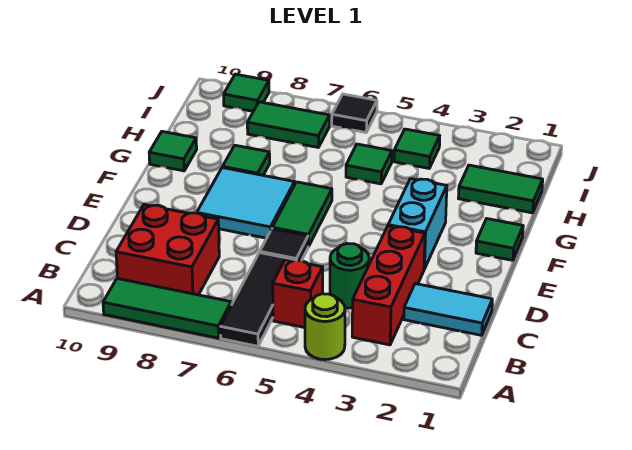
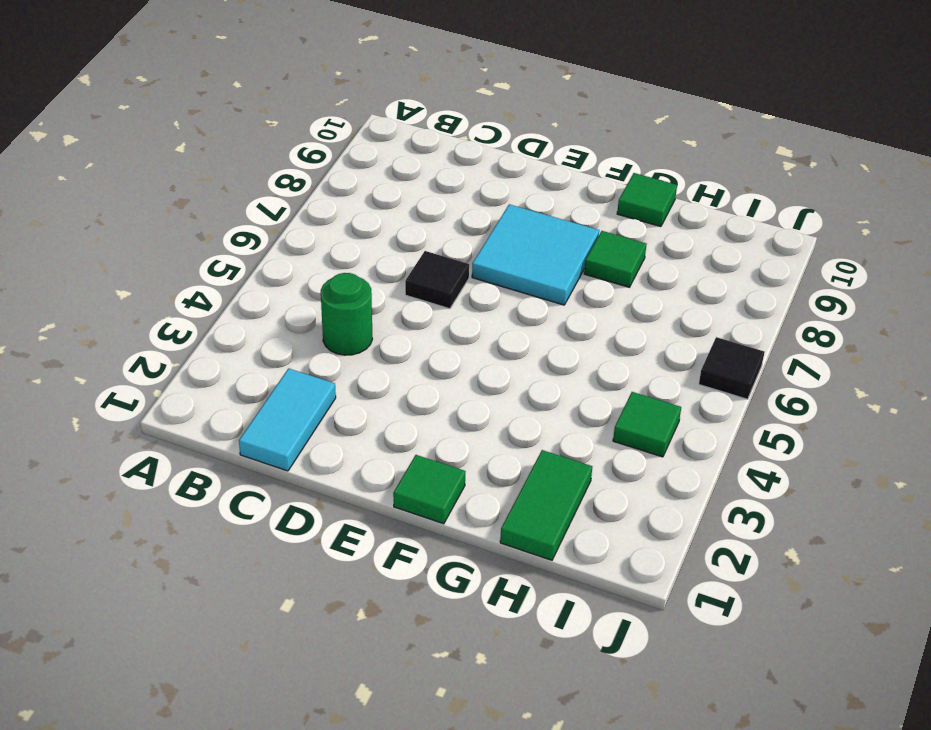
none -> lime 1x1 round brick [305,294,345,360]
none -> black 1x3 tile [220,253,295,346]
none -> green 1x3 tile [103,278,231,338]

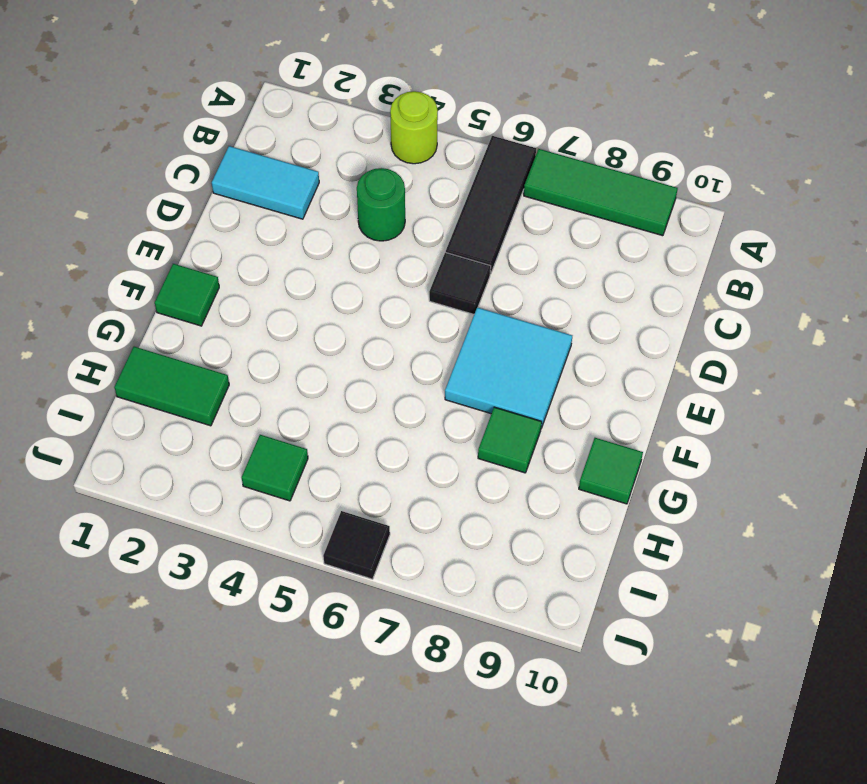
none -> red 1x3 brick [352,226,425,345]
none -> red 1x1 brick [273,259,323,328]
none -> red 2x2 brick [116,205,219,295]

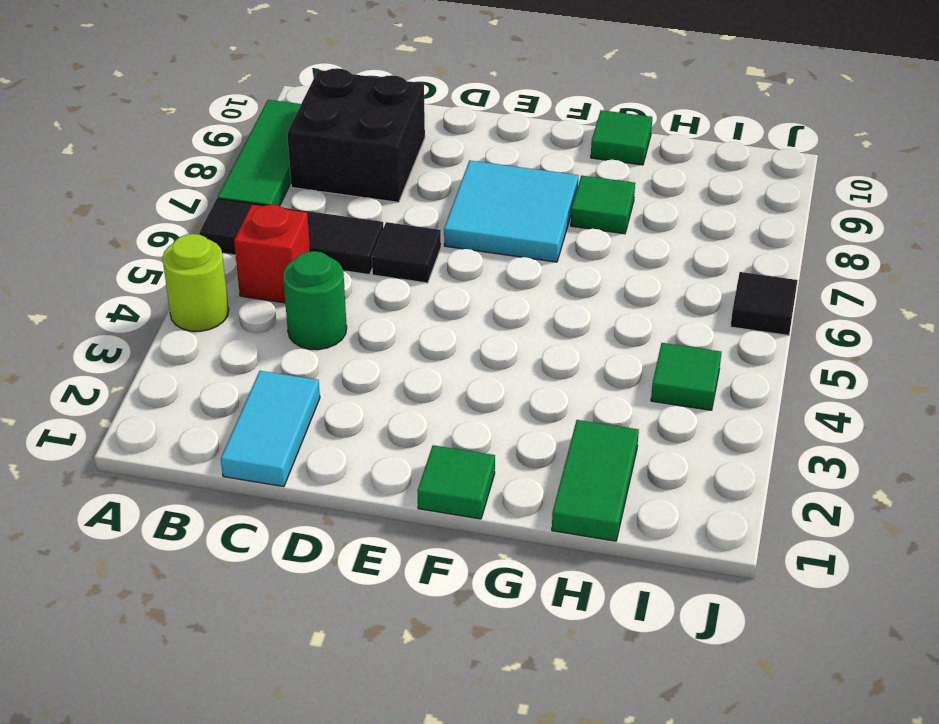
black 2x2 brick [287,68,425,202] -> red 2x2 brick [116,205,219,295]
none -> red 1x3 brick [352,226,425,345]
none -> cyan 1x2 brick [388,179,447,269]
none -> green 1x2 tile [272,182,332,246]

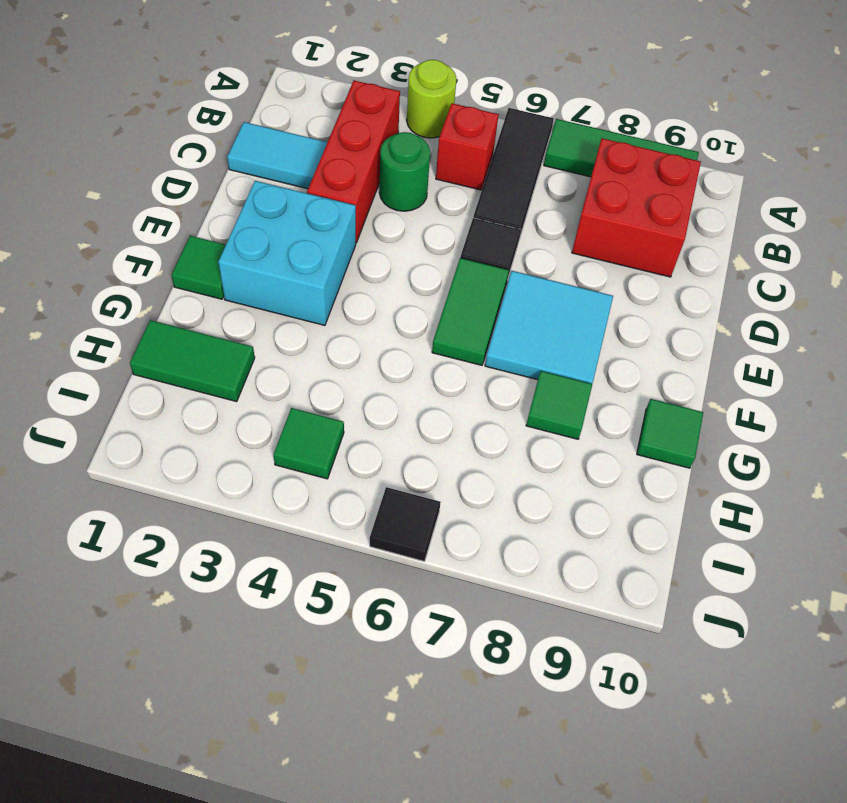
cyan 2x2 brick [218,181,356,325] -> cyan 1x2 brick [388,179,447,269]
none -> green 1x1 tile [346,144,392,184]
none -> green 1x2 tile [247,102,330,148]
none -> green 1x1 tile [224,74,269,111]

